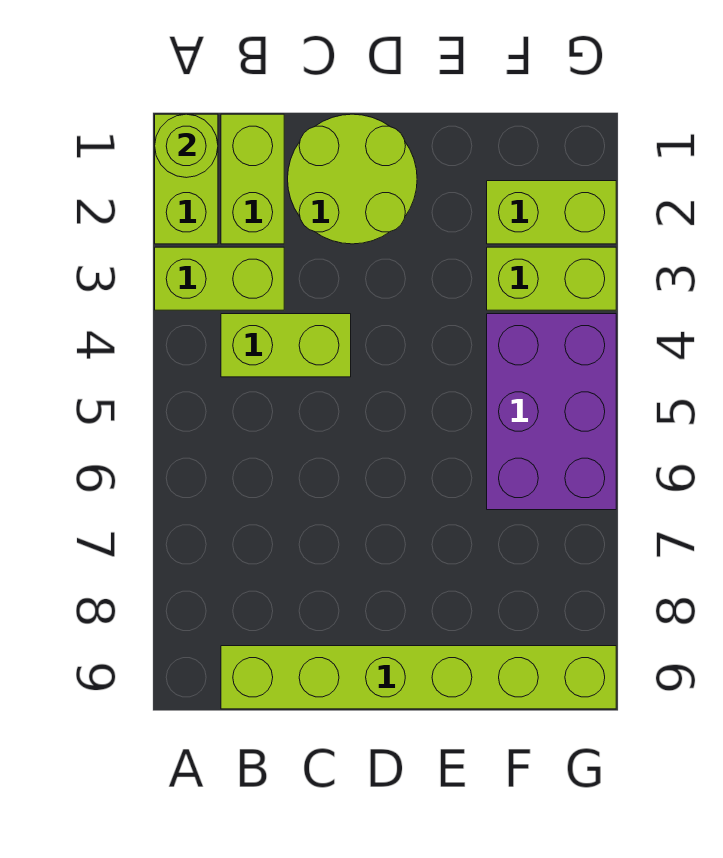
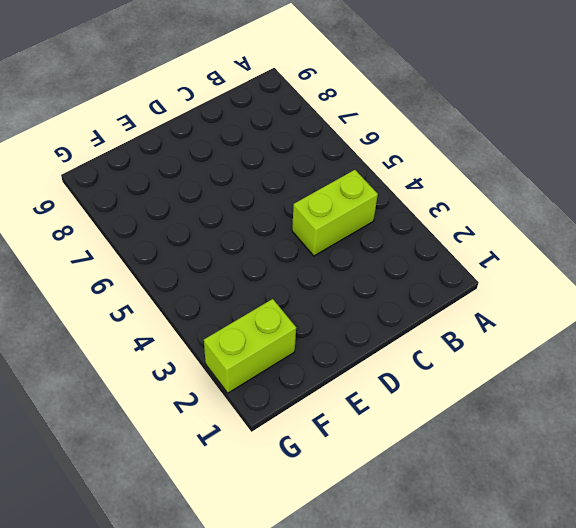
none -> lime 1x2 brick [155,114,218,244]
none -> lime 1x2 brick [155,247,284,310]

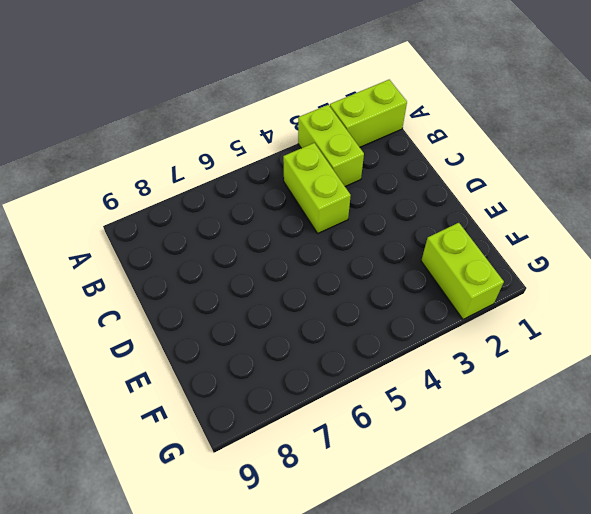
none -> lime 1x2 brick [221,114,284,244]
none -> lime 1x6 brick [221,646,616,709]

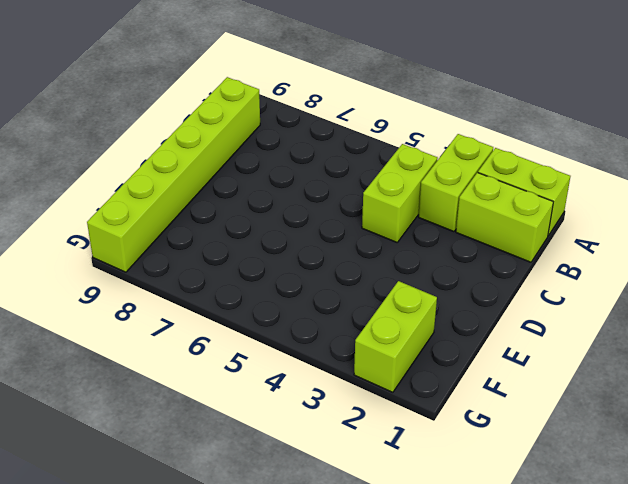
none -> lime 2x2 round brick [288,114,417,244]
none -> lime 1x2 brick [487,247,616,310]

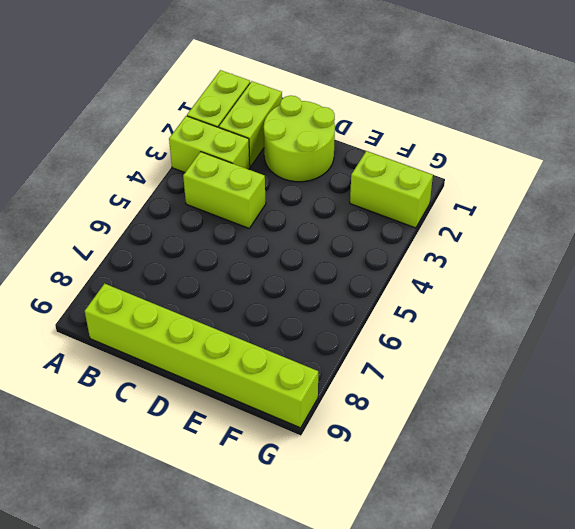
none -> lime 1x2 brick [487,247,616,310]
none -> purple 2x3 brick [487,314,616,510]

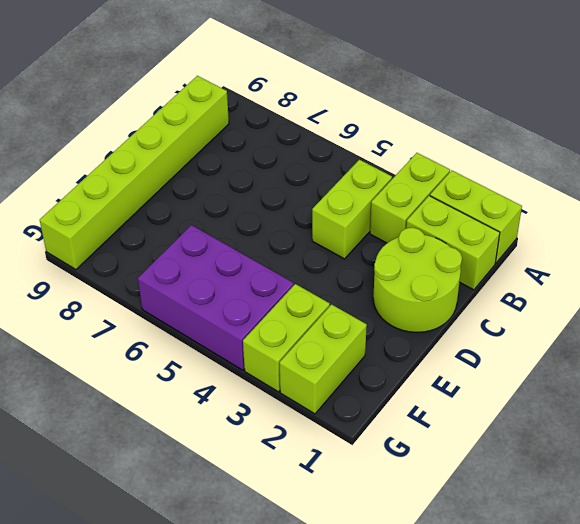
none -> lime 1x1 round brick [155,114,218,178]

